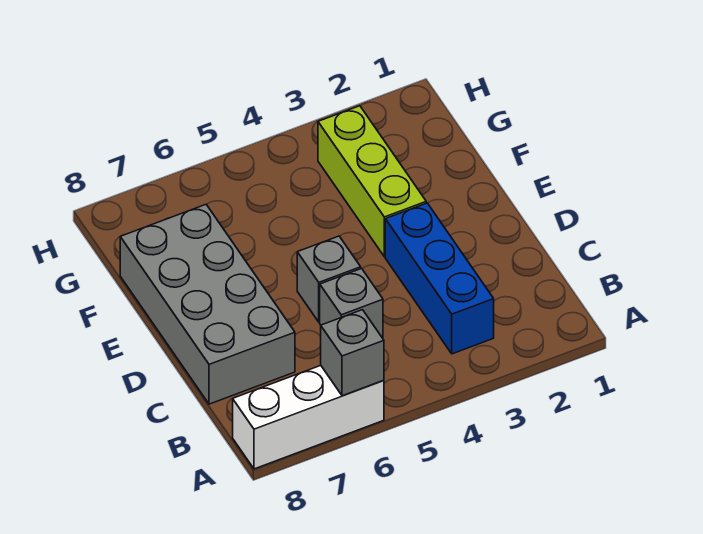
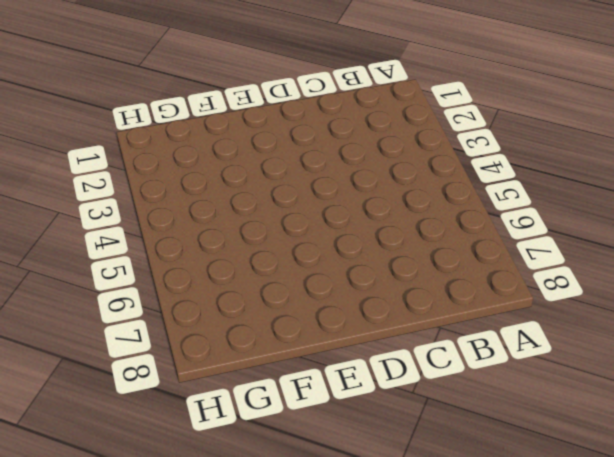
none -> white 1x3 brick [233,365,384,469]
none -> blue 1x3 brick [385,203,494,354]

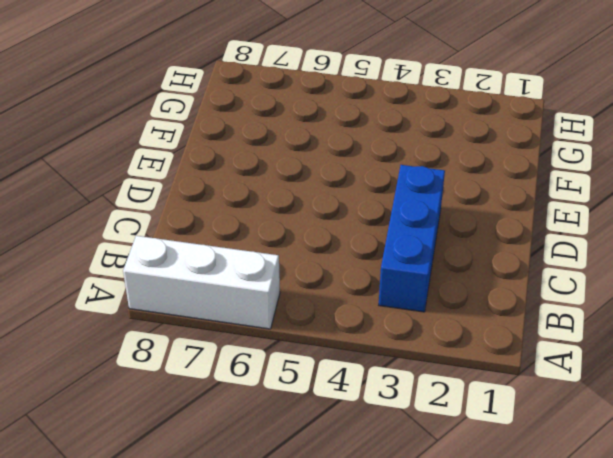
none -> grey 1x1 brick [320,269,383,338]
none -> grey 2x4 brick [120,205,295,404]

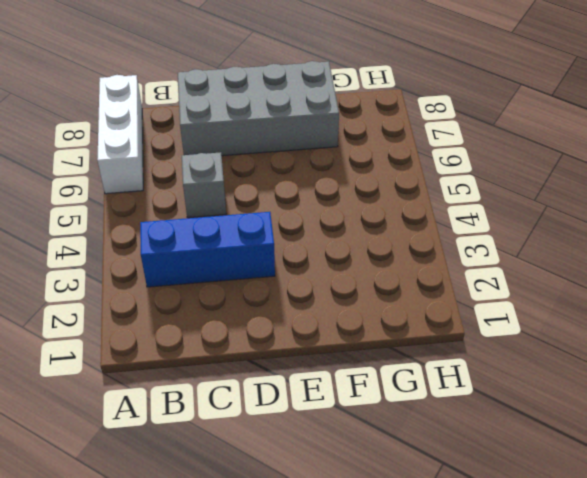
none -> grey 1x1 brick [297,236,361,322]
none -> lime 1x3 brick [318,106,426,257]

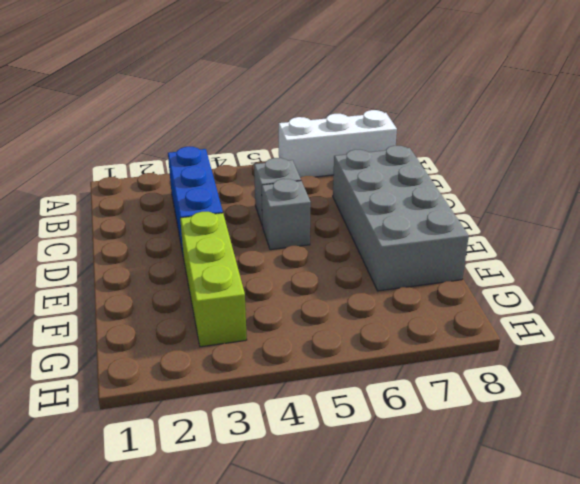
none -> grey 1x1 brick [321,310,384,396]

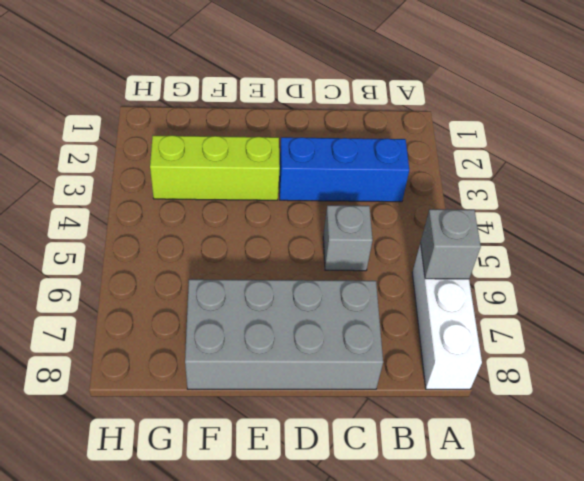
none -> grey 1x1 brick [297,236,361,322]

